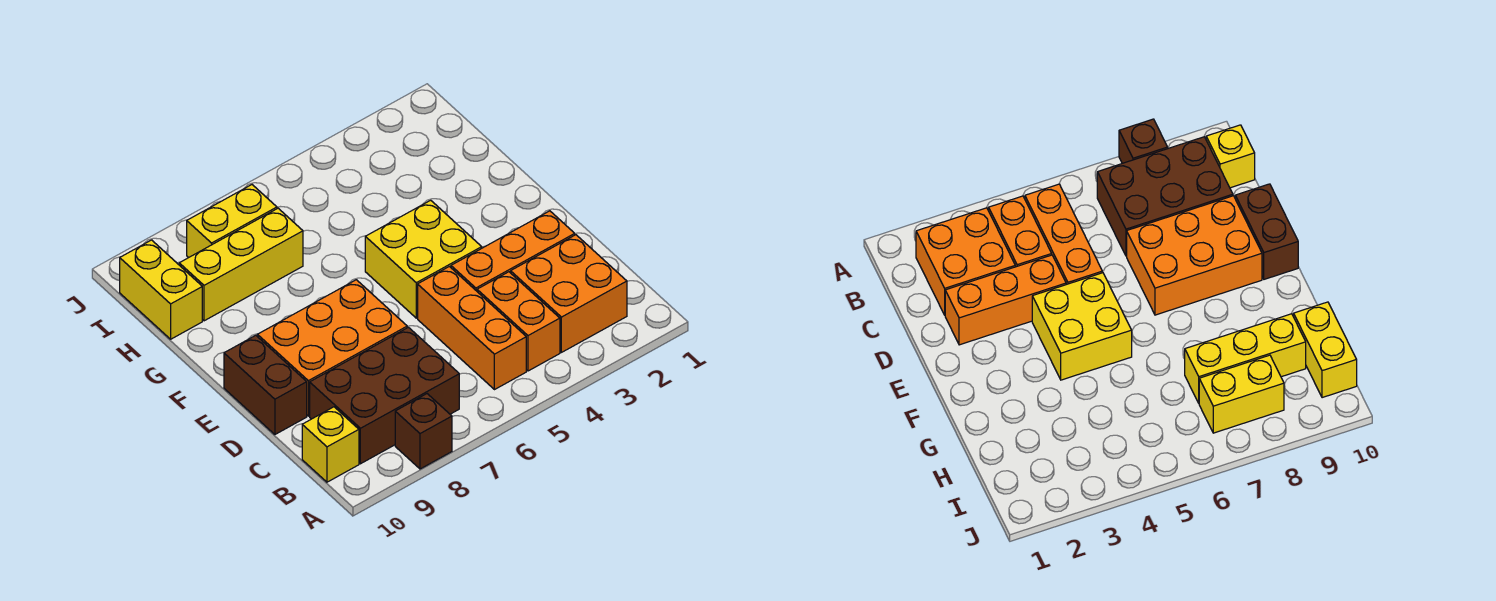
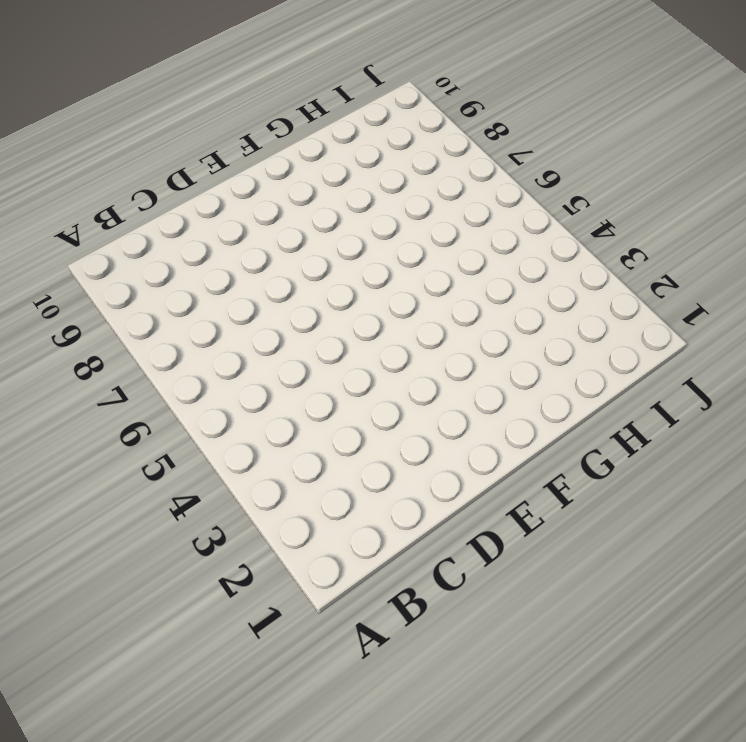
none -> brown 1x1 brick [395,394,452,469]
none -> orange 2x2 brick [511,235,627,352]
none -> orange 1x2 brick [477,272,560,371]

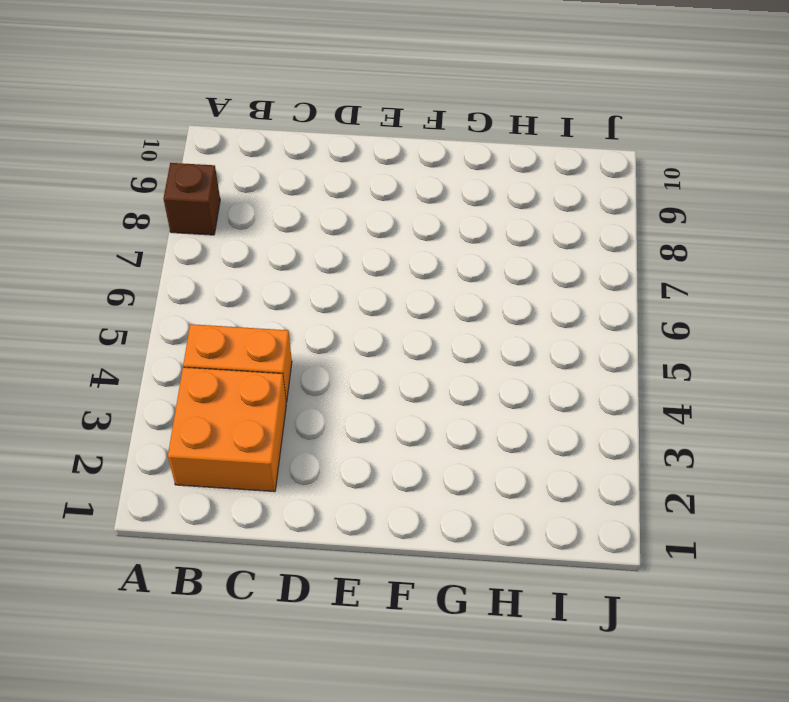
none -> orange 1x3 brick [418,266,526,390]
none -> brown 2x3 brick [310,327,459,464]
none -> yellow 1x1 brick [302,407,359,482]

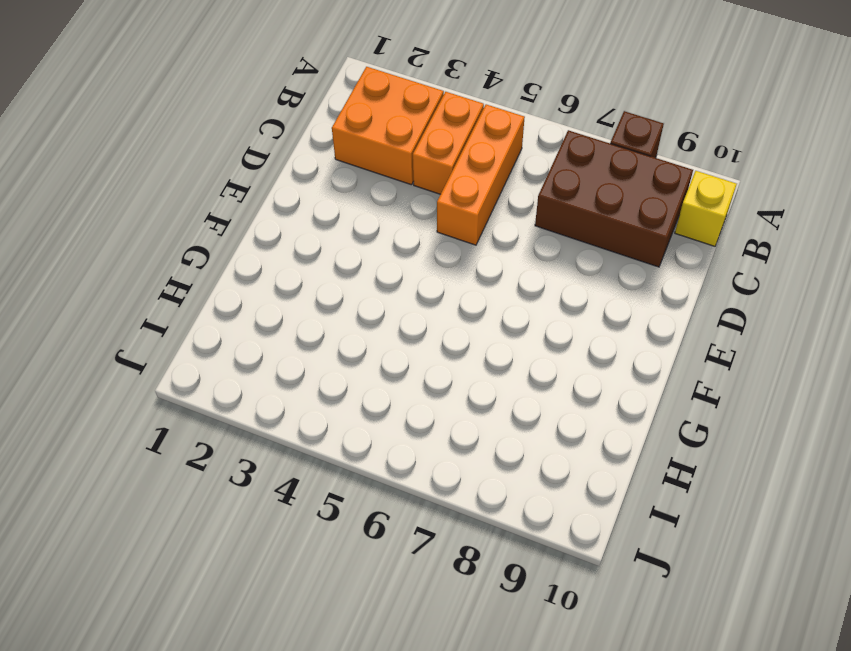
none -> orange 1x3 brick [451,211,575,291]
none -> orange 2x3 brick [257,280,407,416]
none -> brown 1x2 brick [224,335,307,434]

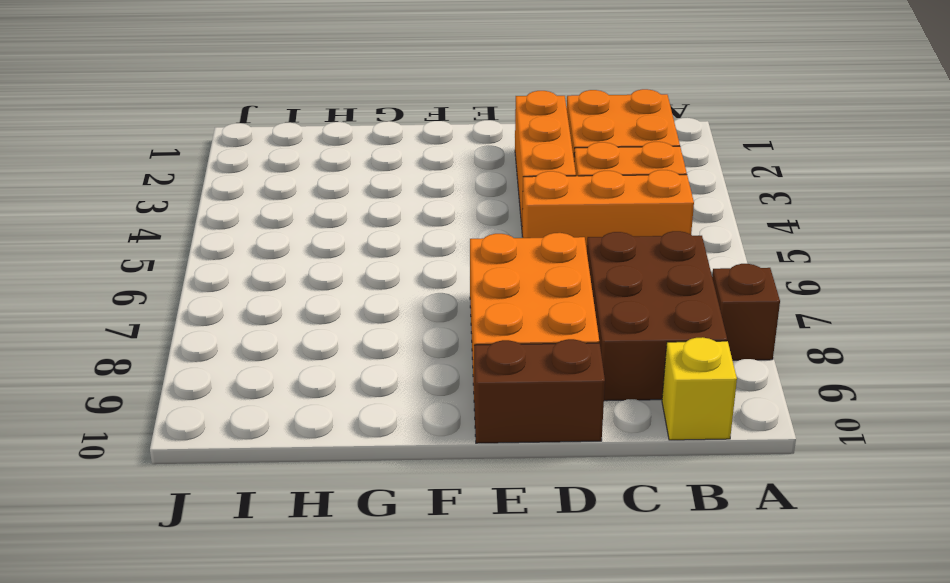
none -> yellow 2x2 brick [365,200,482,318]
none -> yellow 1x3 brick [179,208,303,321]
none -> yellow 1x2 brick [120,240,202,339]

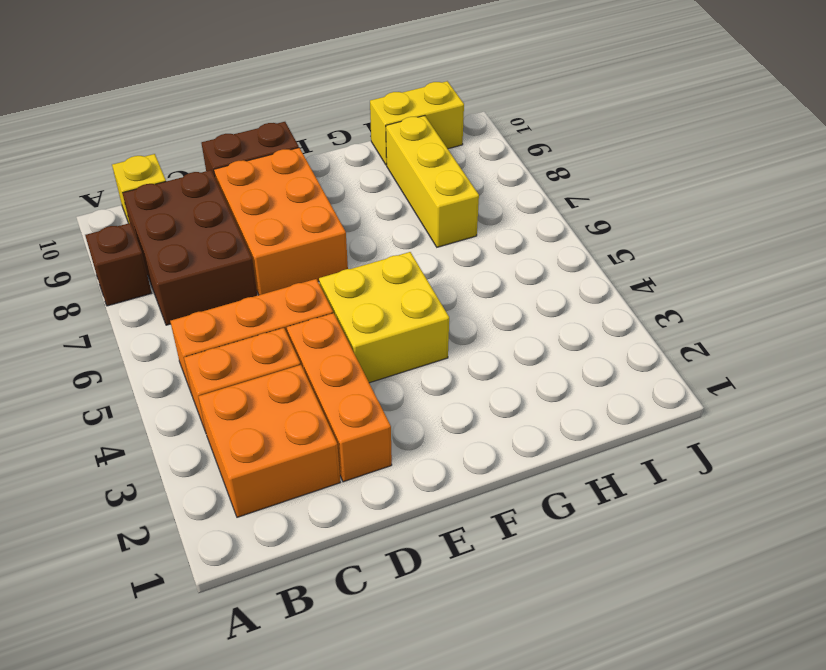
none -> yellow 1x2 brick [187,185,277,258]

